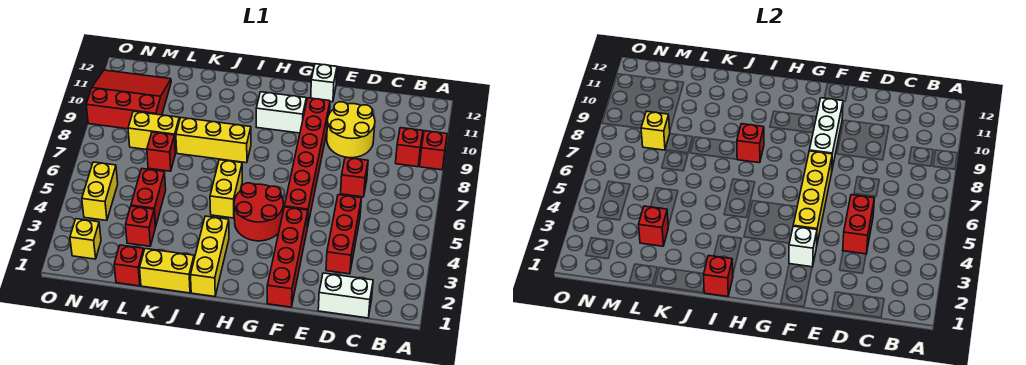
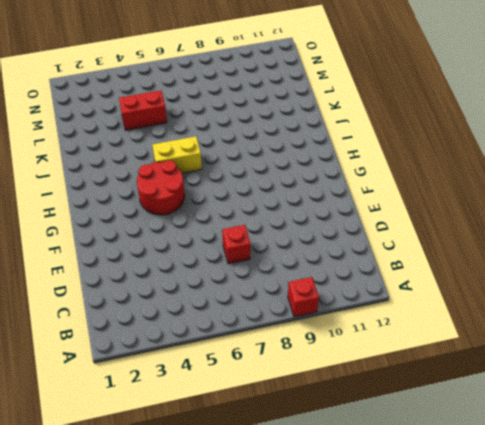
none -> red 1x1 brick [396,128,423,167]
none -> white 1x2 brick [318,273,373,318]
none -> red 1x3 brick [326,195,361,274]
none -> yellow 2x2 round brick [327,102,375,158]

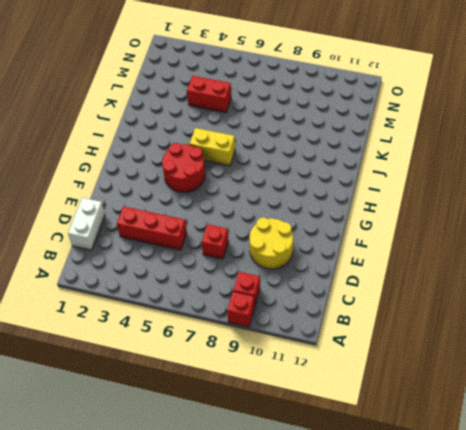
none -> red 1x4 brick [267,207,308,307]
none -> red 1x6 brick [284,98,330,228]
none -> white 1x1 brick [311,64,337,102]
none -> white 1x2 brick [256,92,306,133]

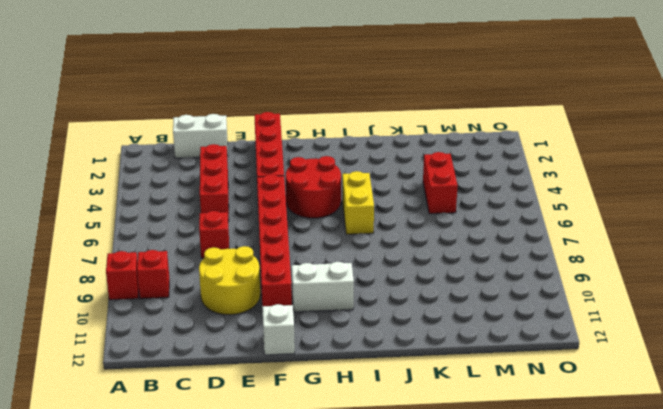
none -> yellow 1x3 brick [191,216,229,297]
none -> yellow 1x3 brick [176,118,251,163]
none -> yellow 1x2 brick [140,249,194,293]
none -> red 1x1 brick [114,245,144,286]

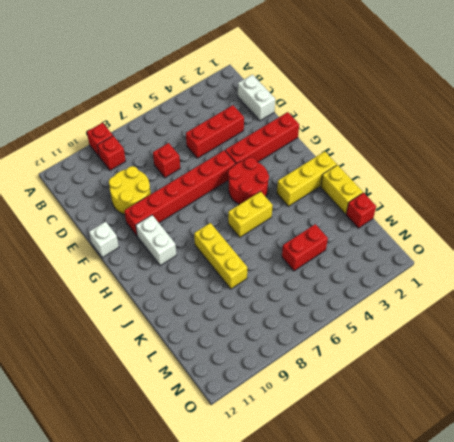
none -> red 1x1 brick [126,206,155,246]
none -> red 1x1 brick [147,132,175,171]
none -> yellow 1x2 brick [128,111,179,153]
none -> red 3x3 slope [86,70,171,129]

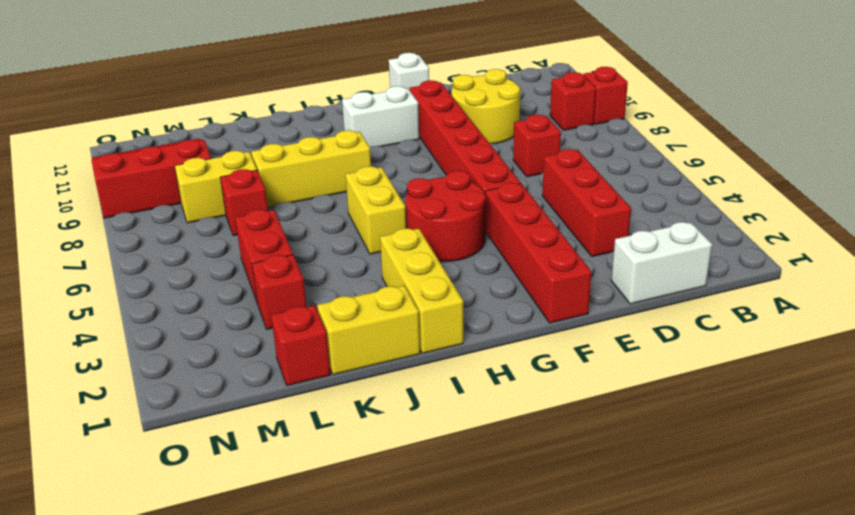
none -> yellow 1x1 brick [70,219,101,259]
none -> yellow 1x2 brick [82,162,118,221]
none -> red 1x2 brick [843,195,874,254]
none -> white 1x1 brick [789,226,817,267]

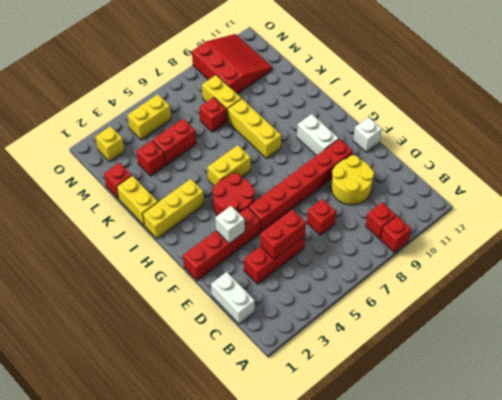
none -> yellow 1x4 brick [793,151,832,243]
none -> white 1x3 brick [809,98,843,169]
none -> red 1x1 brick [704,256,733,297]
none -> red 1x1 brick [737,124,764,163]

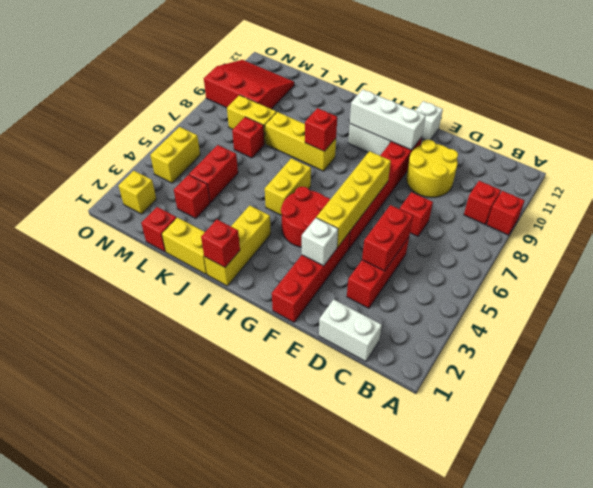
white 1x3 brick [350,90,426,150] -> white 1x3 brick turned to [809,98,843,169]
none -> red 1x1 brick [639,206,668,246]
none -> yellow 1x1 brick [641,111,670,150]

